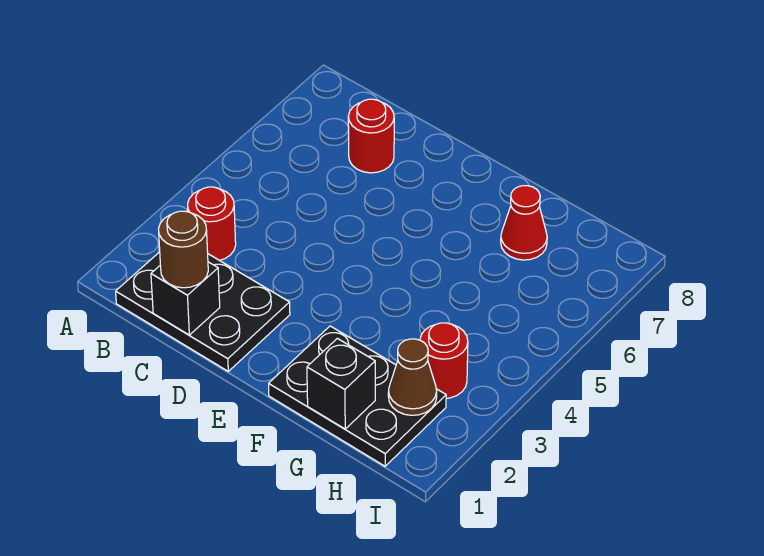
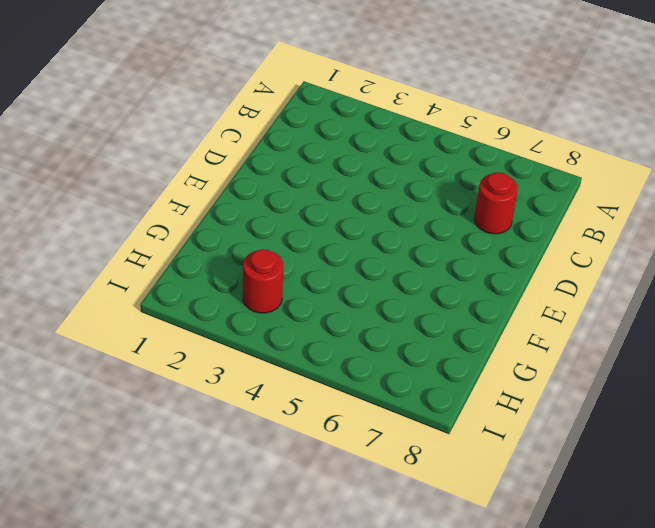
none -> black 2x3 plate [116,252,290,371]
none -> red 1x1 round brick [188,187,236,260]

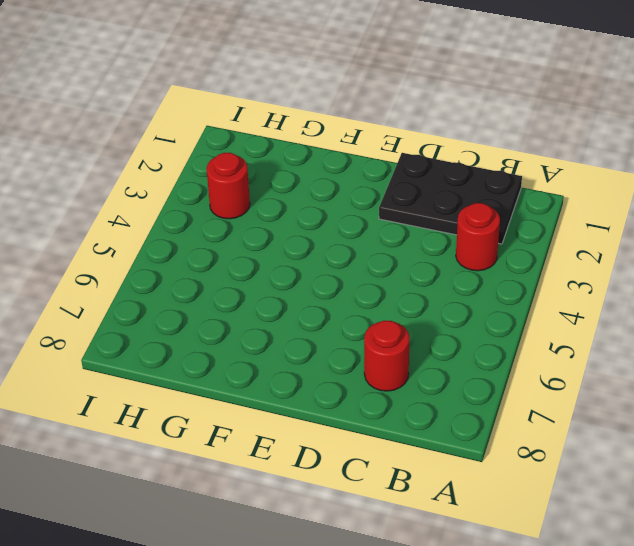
none -> black 2x3 plate [269,326,446,466]
none -> red 1x1 cone [501,186,547,260]

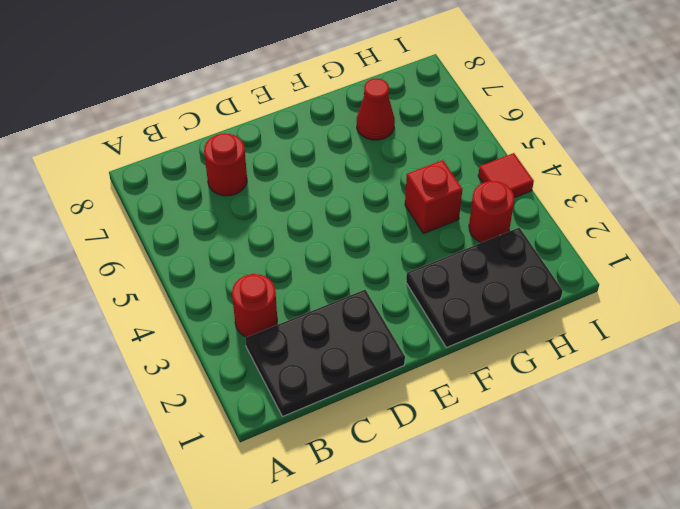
red 1x1 brick [405,160,462,234] -> none
red 1x1 tile [478,153,534,198] -> none
none -> black 1x1 brick [151,262,220,335]
none -> black 1x1 brick [307,338,375,429]

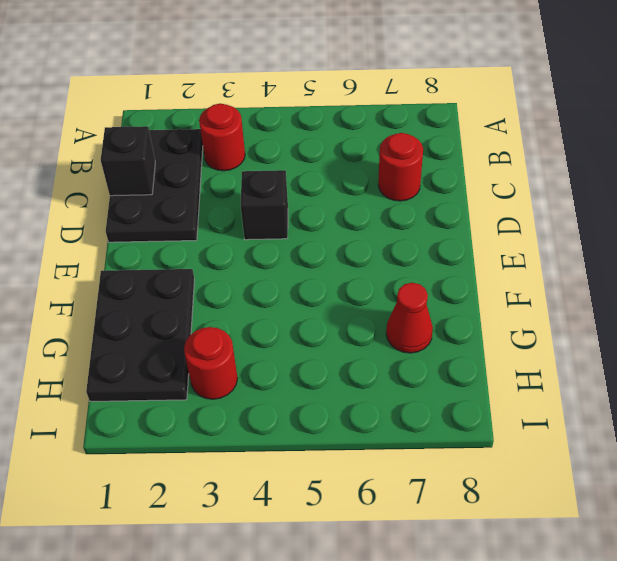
black 1x1 brick [241,170,288,240] -> black 1x1 brick moved to [307,338,375,429]
none -> brown 1x1 cone [388,339,437,415]
none -> brown 1x1 round brick [159,211,208,288]

